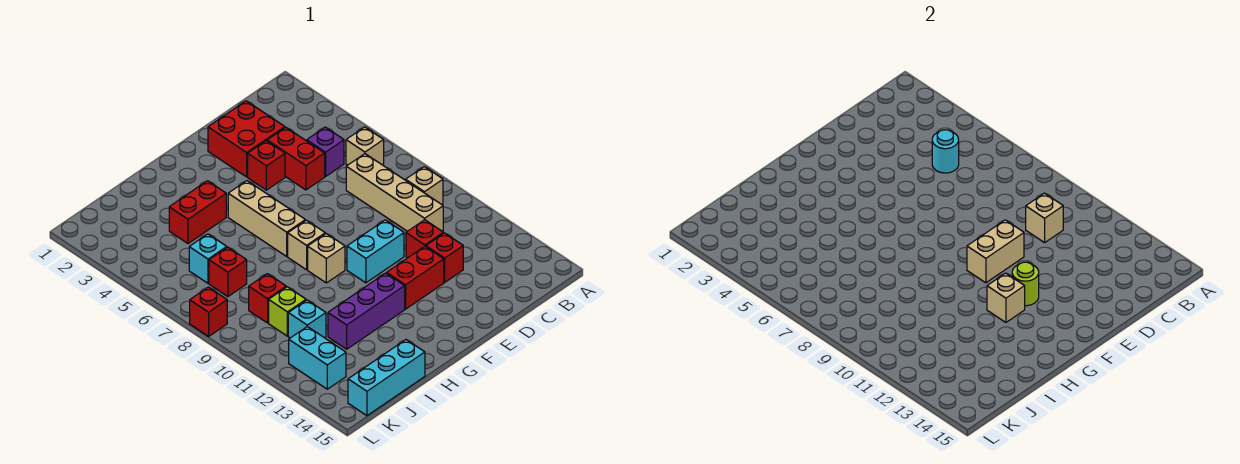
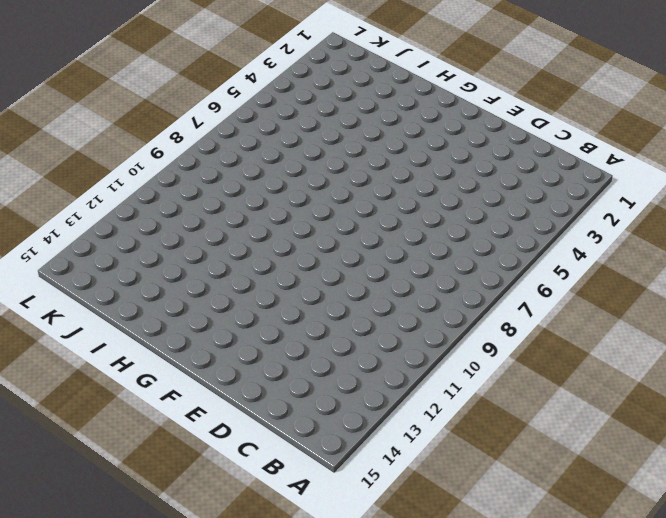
none -> tan 1x1 brick [346,127,384,165]
none -> tan 1x1 brick [406,167,443,204]
none -> purple 1x1 brick [307,127,344,177]

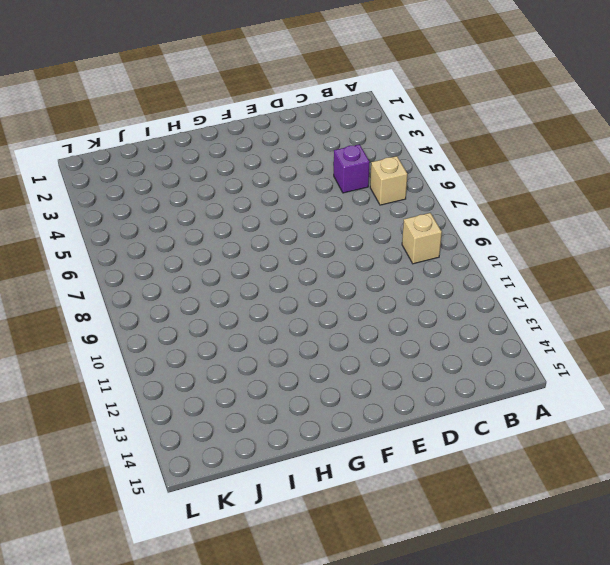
none -> tan 1x4 brick [346,154,443,231]
none -> red 2x2 brick [208,101,285,177]
none -> red 1x2 brick [267,127,325,190]

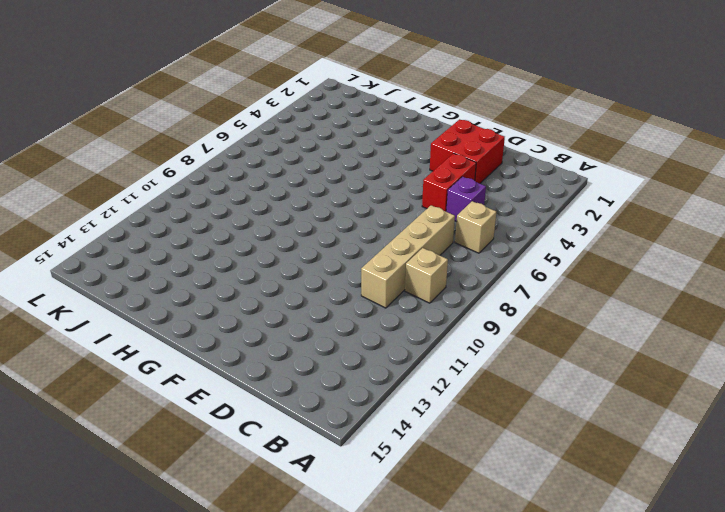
none -> red 1x1 brick [406,220,444,258]
none -> red 1x1 brick [426,233,463,282]
none -> red 1x1 brick [248,141,285,190]

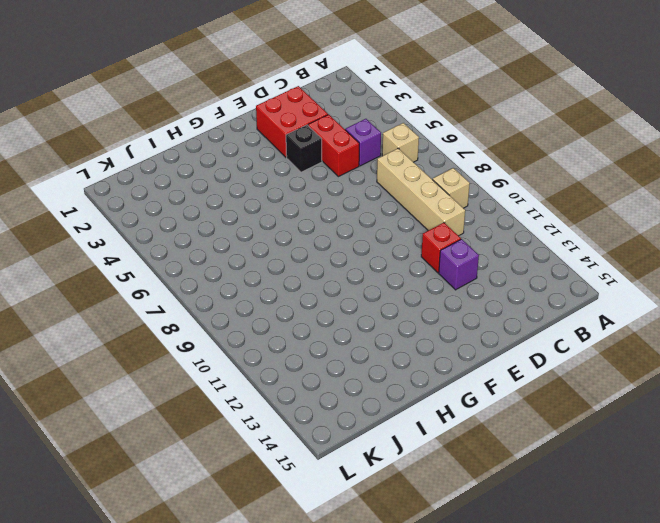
purple 1x1 brick [439,239,479,290] -> red 1x1 brick [426,233,463,282]
black 1x1 brick [286,125,322,172] -> red 1x1 brick [248,141,285,190]
none -> cyan 1x2 brick [347,220,404,283]
none -> red 1x2 brick [387,247,444,309]
none -> tan 1x3 brick [228,181,305,256]

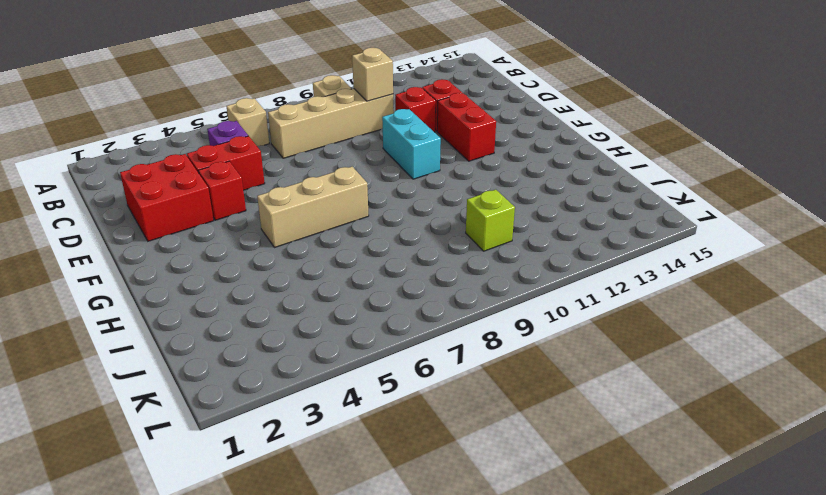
none -> tan 1x1 brick [288,220,325,270]
none -> tan 1x1 brick [308,234,345,283]
none -> purple 1x3 brick [328,273,405,349]

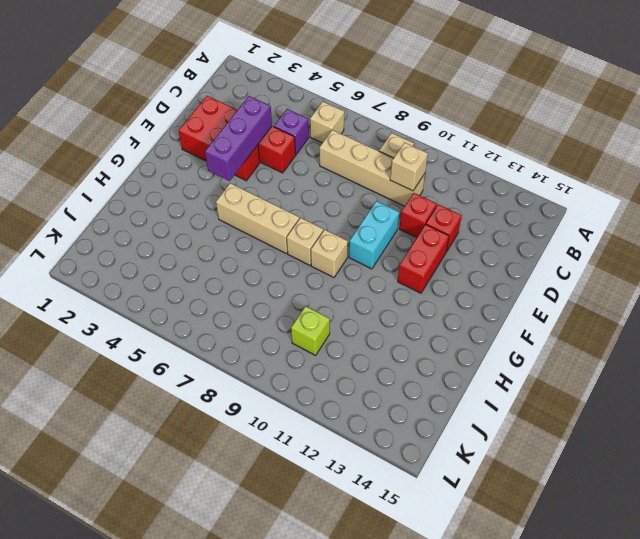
purple 1x3 brick [205,96,272,181] -> purple 1x3 brick moved to [328,273,405,349]
none -> red 1x2 brick [169,181,226,244]
none -> cyan 1x3 brick [348,340,425,416]
none -> cyan 1x1 brick [189,234,227,283]

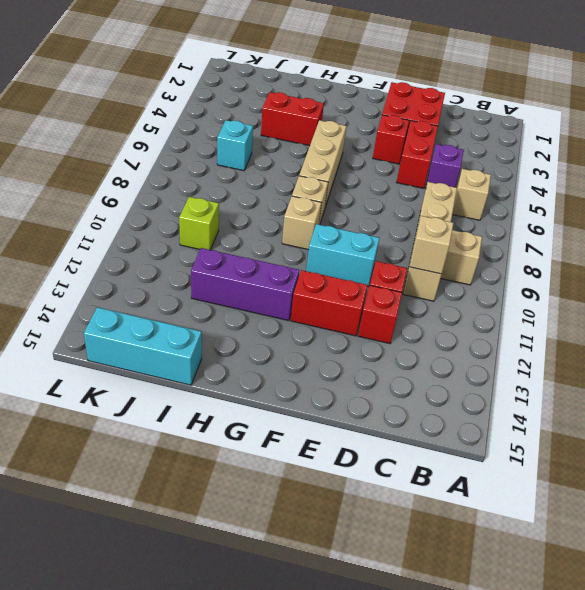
none -> red 1x1 brick [209,247,247,297]
none -> red 1x1 brick [249,274,286,323]
none -> cyan 1x1 brick [288,300,326,338]

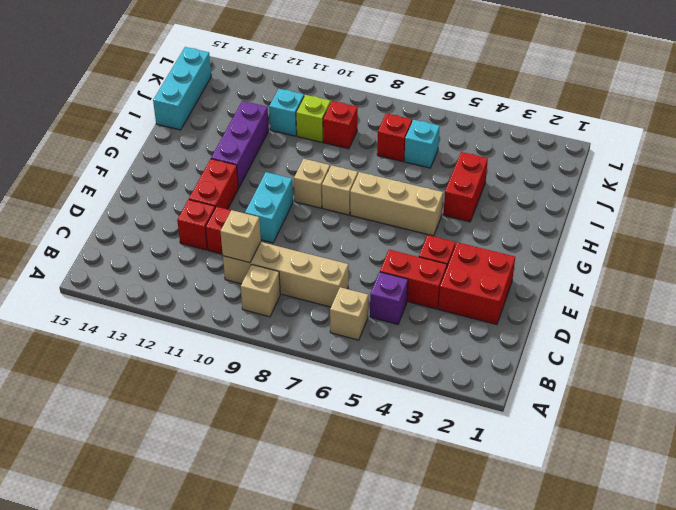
none -> cyan 1x2 brick [289,327,346,389]
none -> red 1x1 brick [190,287,227,336]
none -> cyan 1x1 round brick [932,130,959,173]

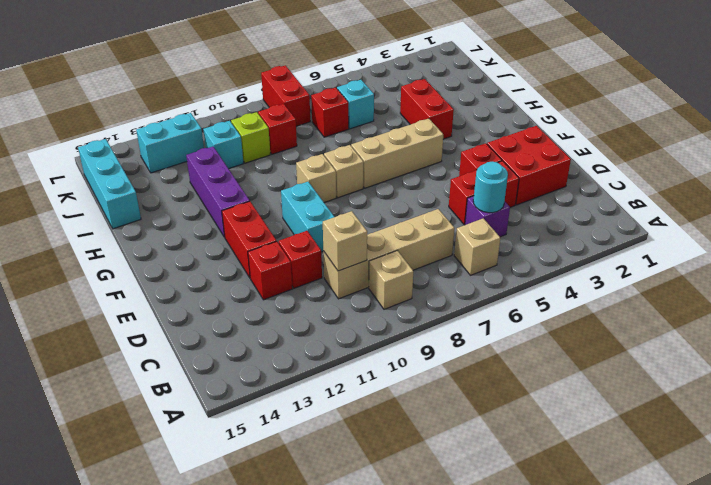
red 1x2 brick [261,65,310,126] -> red 1x1 brick [190,287,227,336]
none -> tan 1x2 brick [967,220,1024,283]
none -> lime 1x1 round brick [1012,262,1039,306]
none -> tan 1x1 brick [987,273,1025,322]

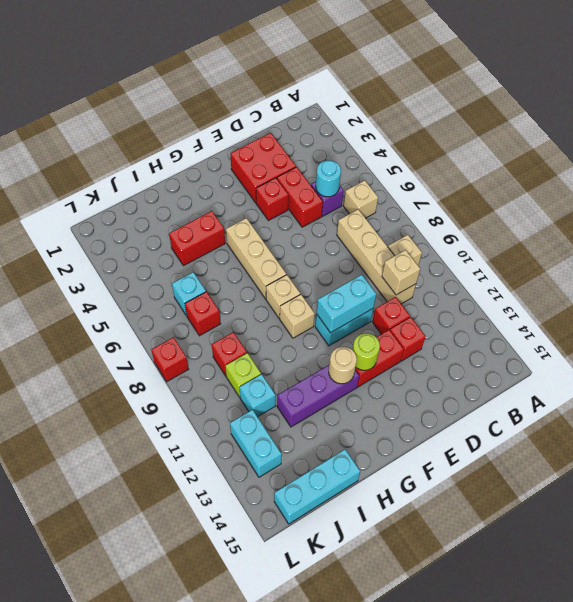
cyan 1x2 brick [317,275,376,333] -> tan 1x2 brick [967,220,1024,283]
tan 1x1 round brick [329,347,357,384] -> tan 1x1 brick [987,273,1025,322]

